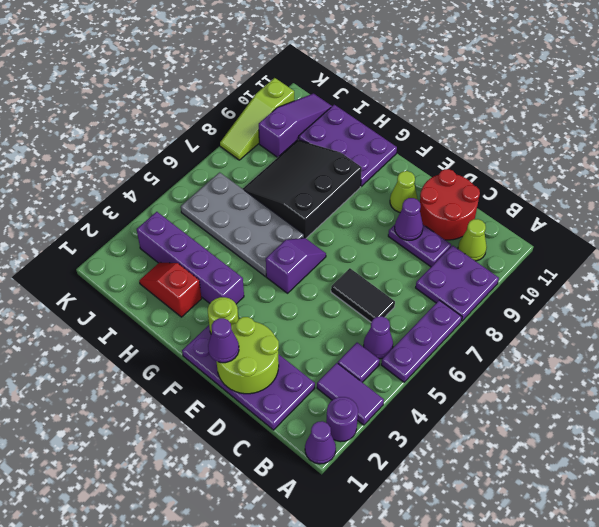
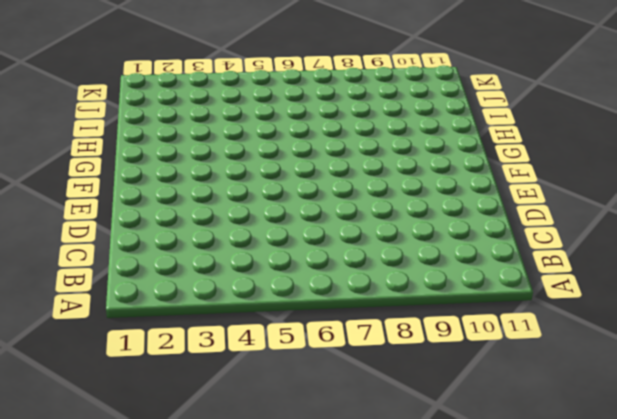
none -> purple 1x1 cone [305,421,336,464]
none -> purple 1x1 round brick [326,397,358,442]
none -> purple 1x2 tile [317,363,384,425]

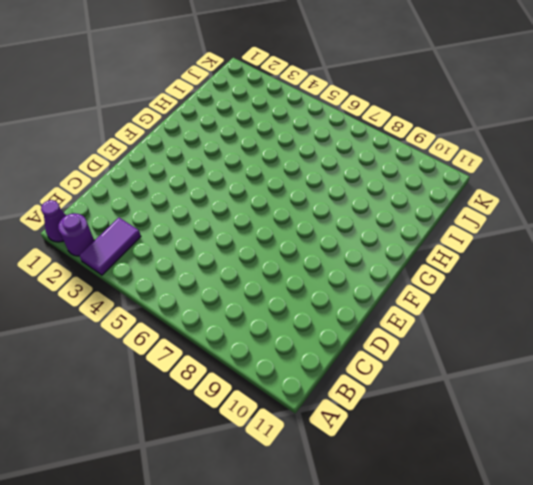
none -> purple 1x3 plate [381,300,462,382]
none -> purple 2x2 plate [416,245,499,321]
none -> purple 1x1 tile [338,343,380,382]

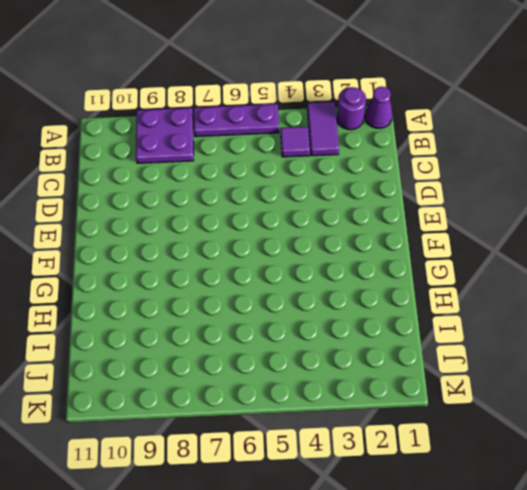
none -> purple 1x1 cone [364,316,393,359]
none -> lime 1x1 cone [458,219,487,261]
none -> purple 2x4 plate [182,325,315,430]

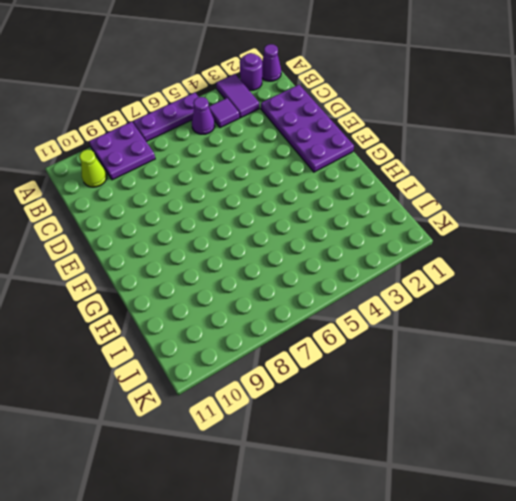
none -> black 1x2 tile [331,268,395,322]
none -> purple 1x2 plate [388,225,451,267]
none -> red 2x2 round brick [420,169,480,240]

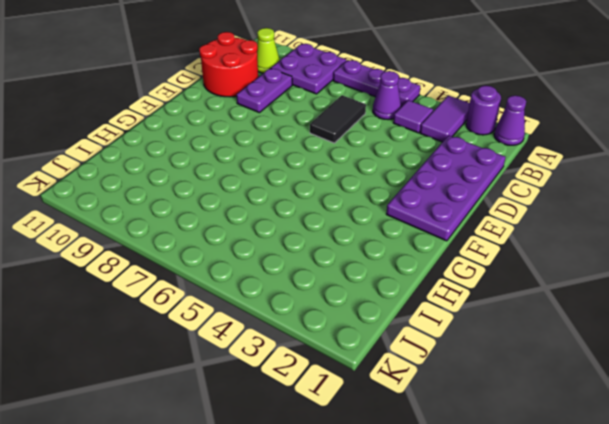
none -> lime 1x1 cone [390,171,418,212]
none -> purple 1x2 slope [266,238,326,293]
none -> purple 1x4 brick [137,212,244,304]

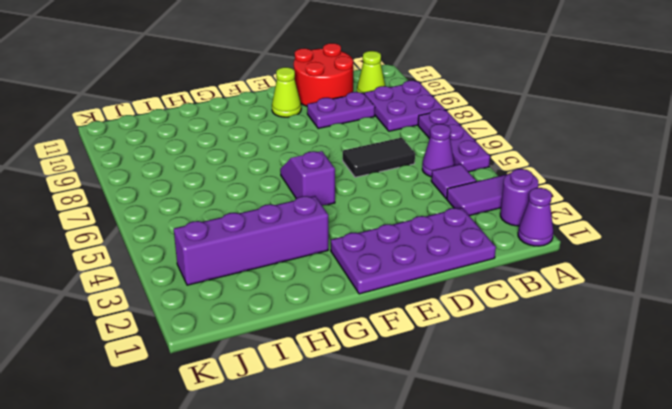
none -> grey 2x4 plate [181,172,304,276]
none -> black 3x3 slope [243,140,362,238]
none -> purple 2x3 plate [299,105,397,186]

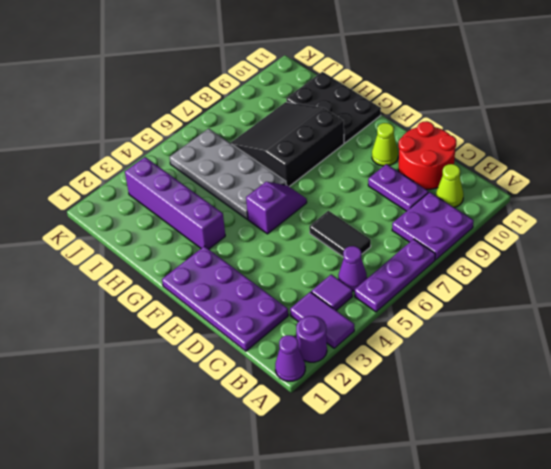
black 2x3 plate [286,72,381,143] -> purple 2x3 plate [299,105,397,186]
none -> red 1x2 slope [139,262,202,317]
none -> purple 1x3 slope [259,94,332,157]
none -> lime 1x3 slope [220,78,294,160]

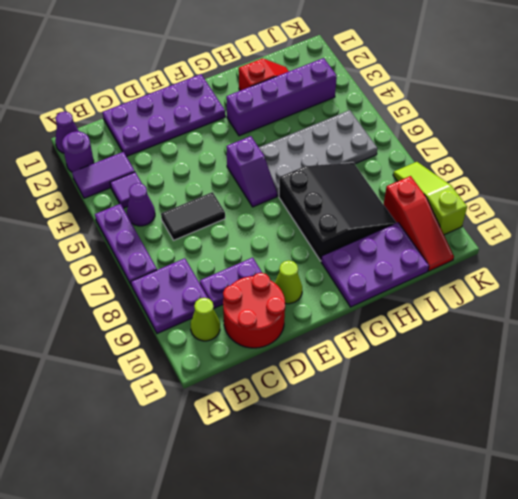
red 1x3 slope [383,176,454,271] -> purple 1x3 slope [259,94,332,157]
none -> lime 2x2 round brick [216,317,279,394]
none -> purple 1x1 cone [395,198,423,240]
none -> lime 1x1 round brick [208,297,238,334]

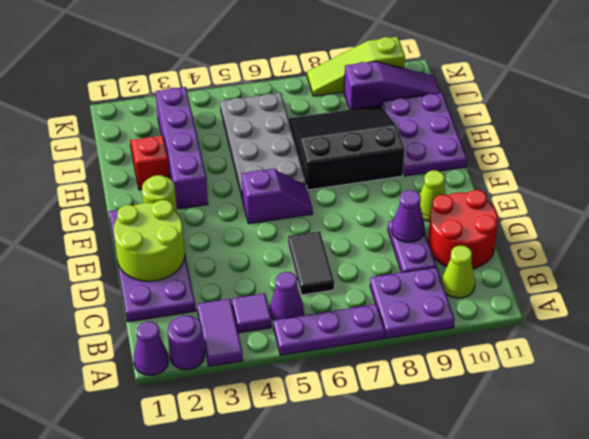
none -> purple 1x1 cone [208,318,239,363]

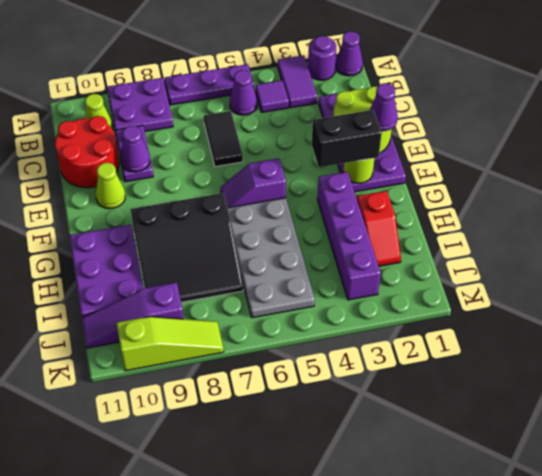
black 1x2 brick [312,110,382,167] -> none

